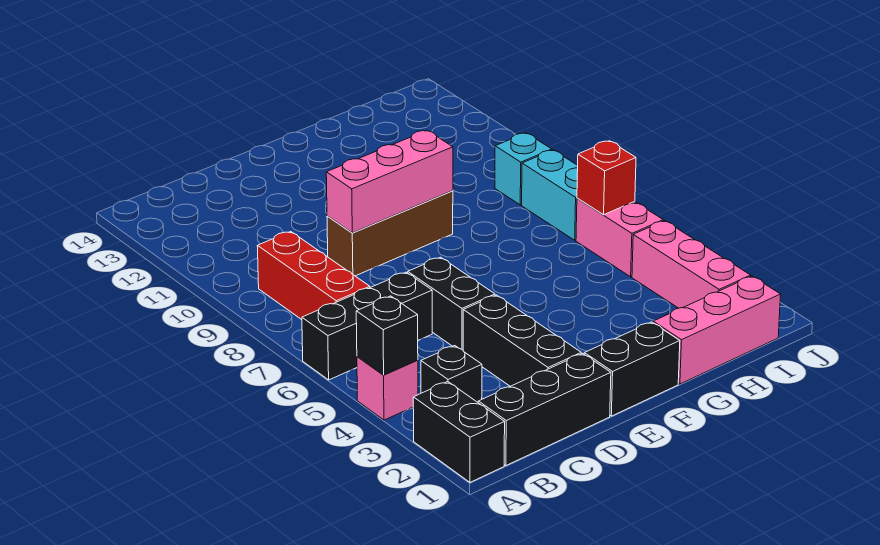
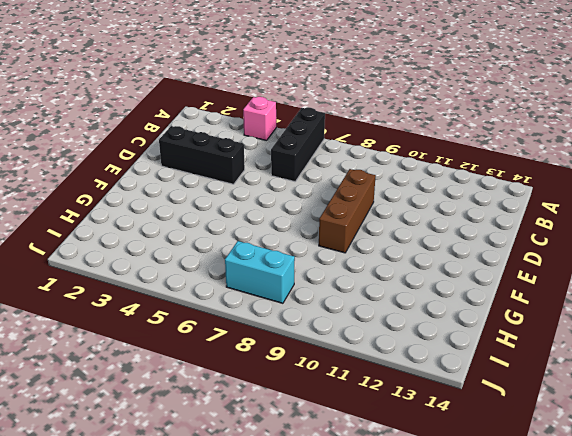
none -> black 1x2 brick [413,382,505,482]
none -> black 1x3 brick [478,353,611,465]
none -> black 1x1 brick [421,346,482,402]

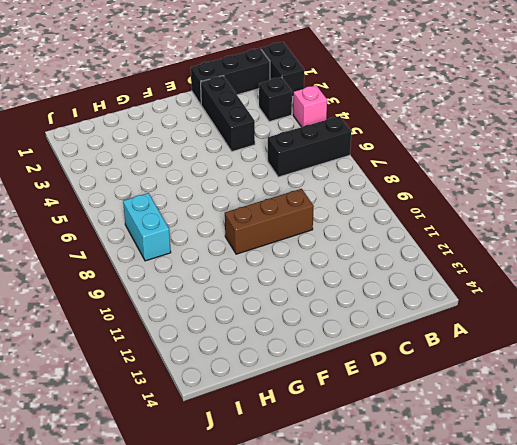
none -> red 1x3 brick [257,232,370,320]
none -> black 1x2 brick [408,257,495,350]
none -> black 1x2 brick [584,322,680,416]

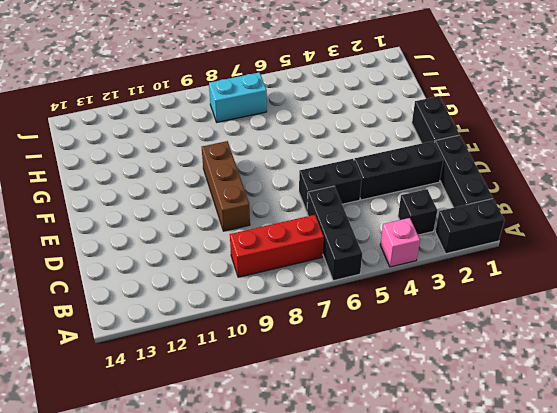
none -> pink 1x3 brick [653,276,781,384]
none -> pink 1x3 brick [632,221,751,308]
none -> pink 1x2 brick [576,198,663,277]

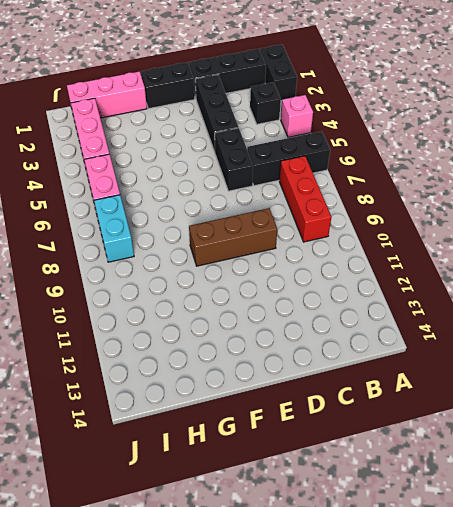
none -> cyan 1x1 brick [495,133,552,205]
none -> black 1x1 brick [356,296,418,375]
none -> pink 1x3 brick [326,130,453,233]

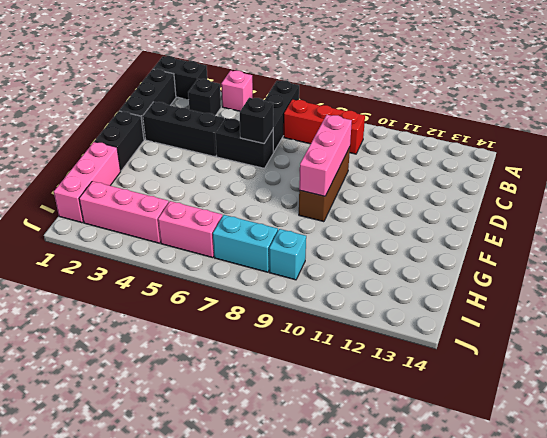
black 1x1 brick [240,98,273,143] -> black 1x1 brick moved to [356,296,418,375]
none -> red 1x1 brick [577,141,636,215]

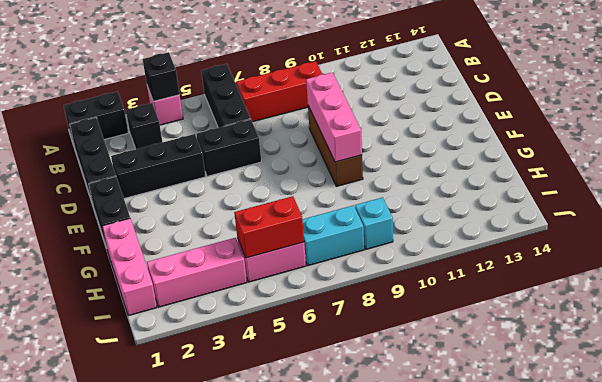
red 1x2 brick [234,196,304,258] -> red 1x1 brick [577,141,636,215]

